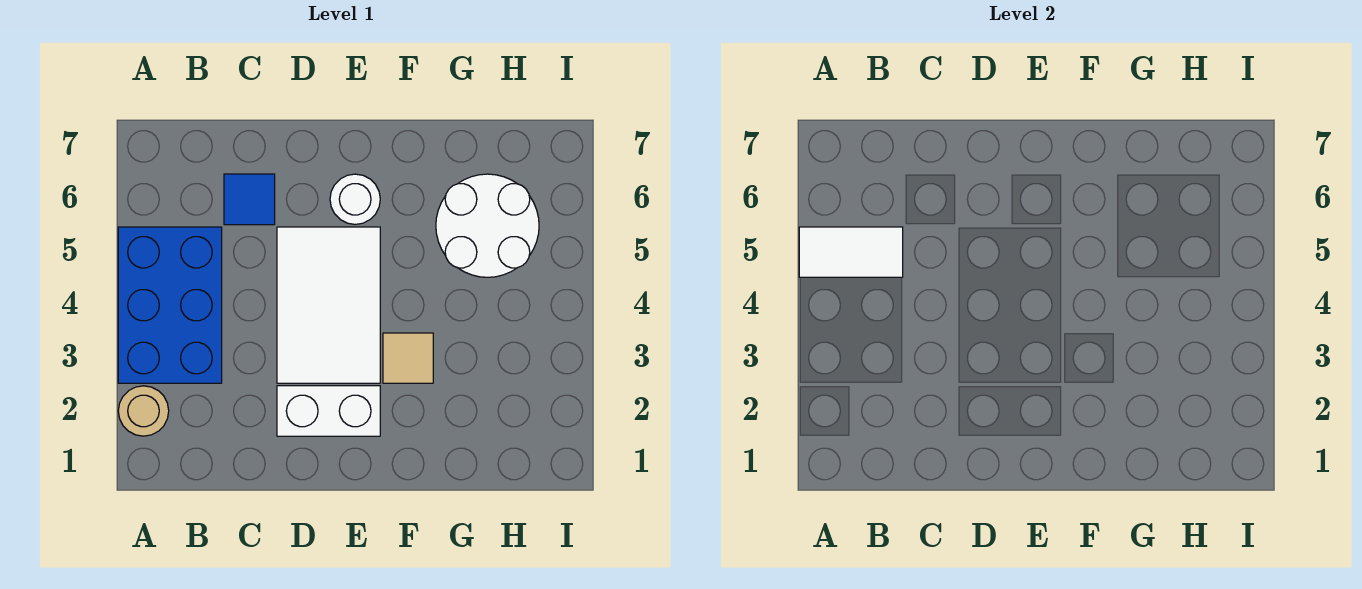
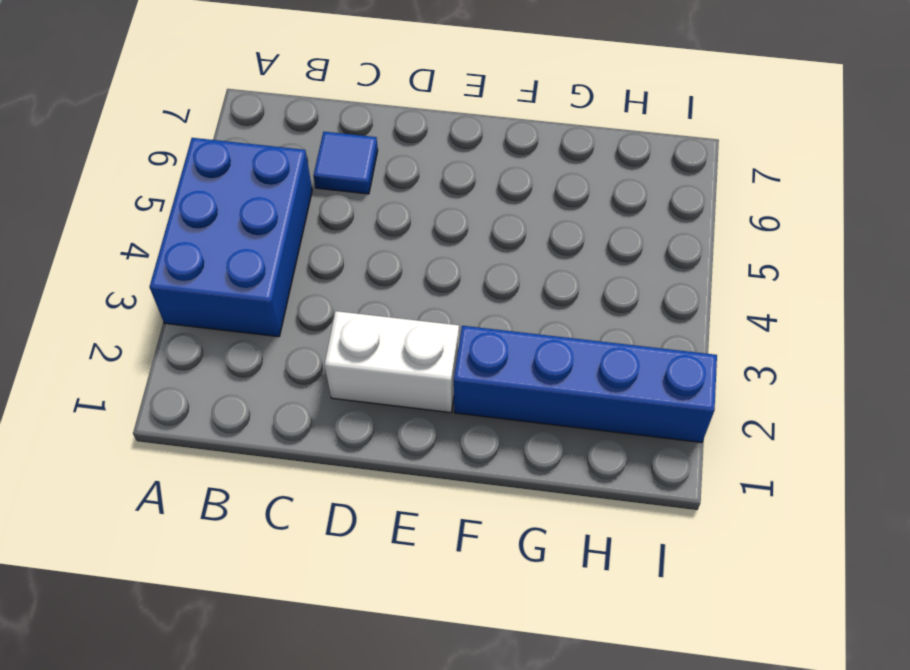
blue 1x4 brick [454,326,717,443] -> none
none -> tan 1x1 round brick [118,386,169,436]
none -> white 2x3 tile [277,227,380,383]

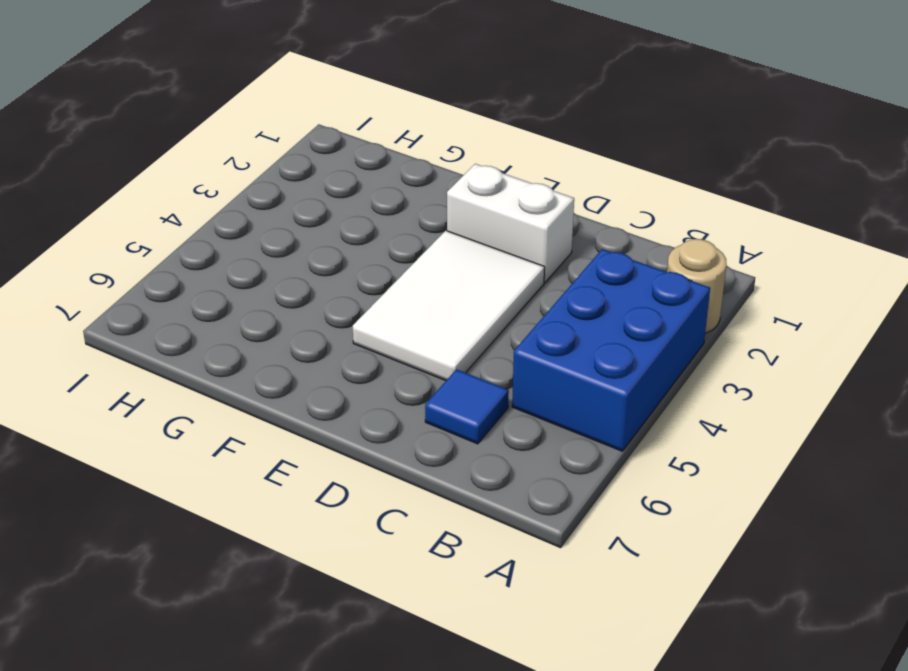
none -> white 1x1 round brick [330,174,380,224]
none -> tan 1x1 tile [383,333,433,383]

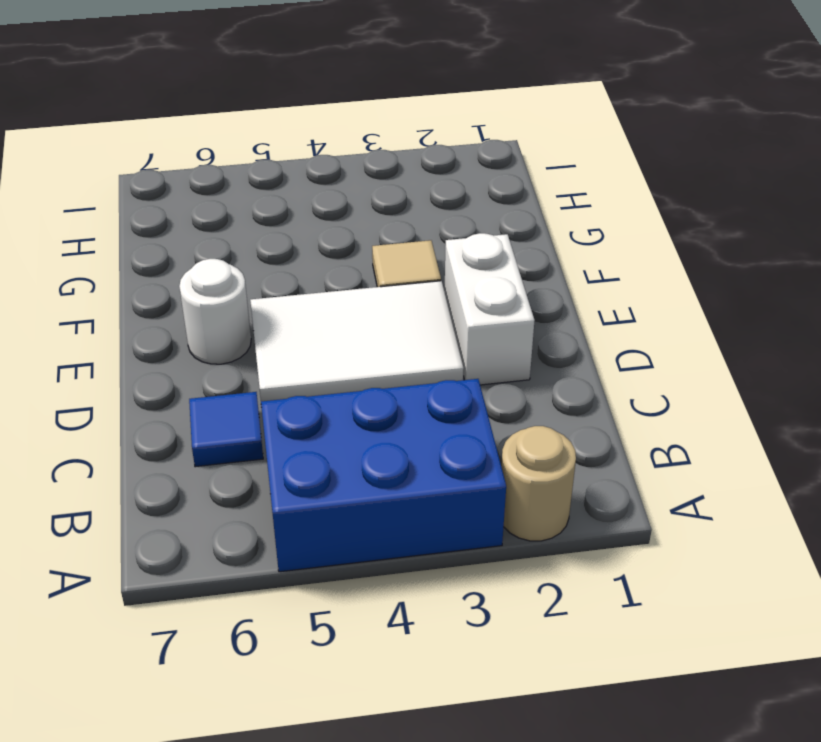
none -> white 2x2 round brick [436,174,539,277]
none -> white 1x2 tile [799,227,903,277]

